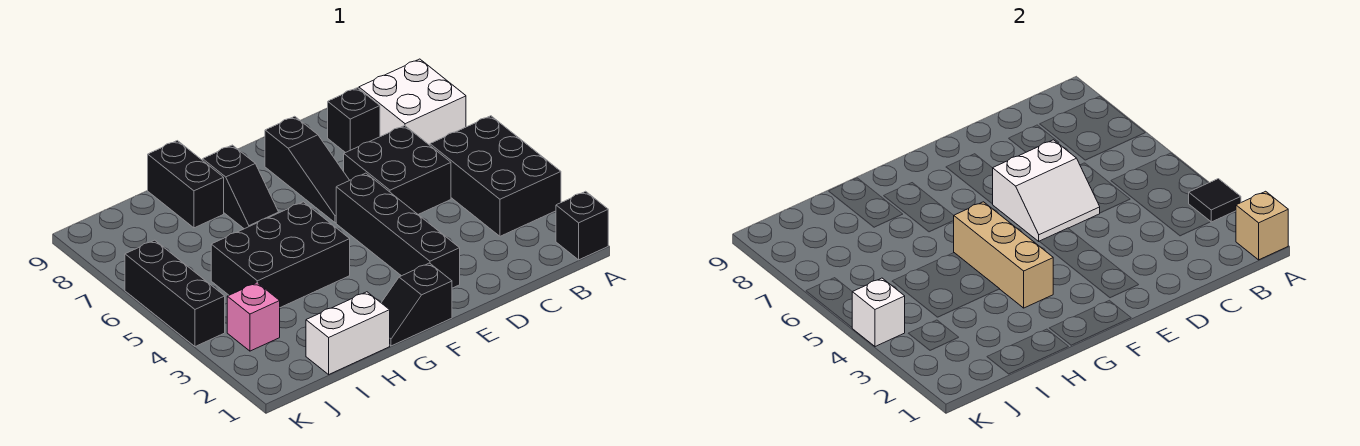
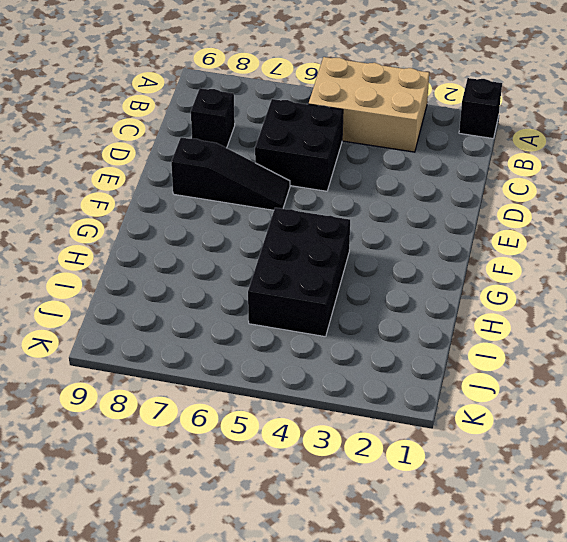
tan 2x3 brick [308,57,429,152] -> black 2x3 brick [430,116,561,236]
none -> white 2x2 brick [359,59,466,145]
none -> black 1x4 brick [336,173,460,288]
none -> black 1x2 slope [381,263,452,346]

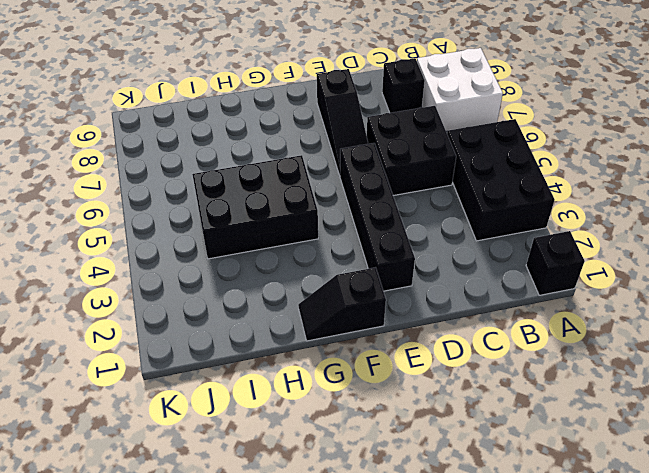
none -> black 1x2 slope [203,145,279,229]
none -> white 1x2 brick [306,292,390,374]
none -> black 1x2 brick [148,141,224,228]

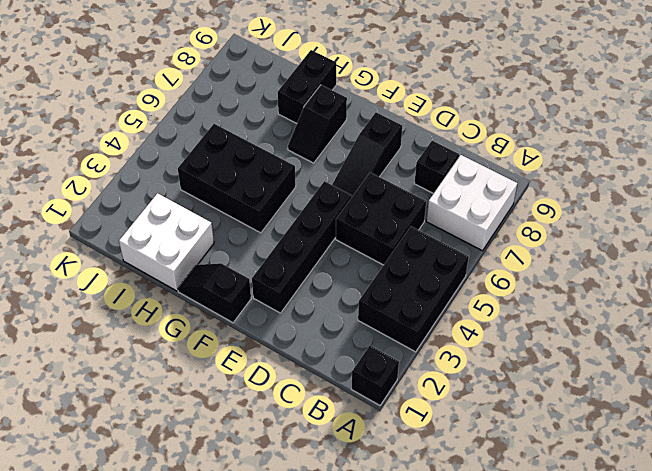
white 2x2 brick [119,193,214,291] -> white 1x2 brick [306,292,390,374]
none -> pink 1x1 brick [227,283,280,351]
none -> black 1x3 brick [125,240,225,347]
none -> tan 1x1 brick [1236,191,1288,260]

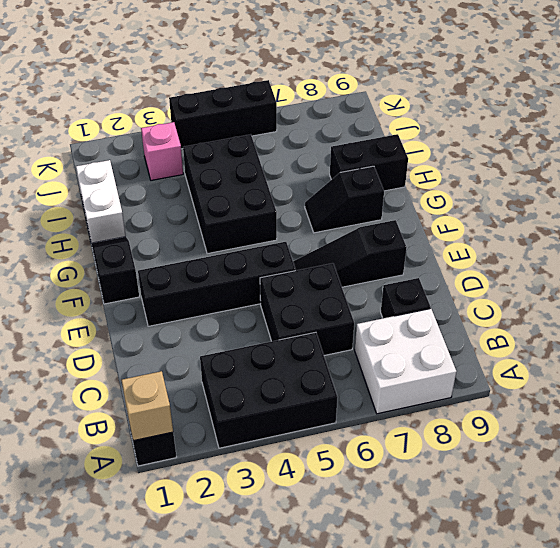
none -> black 1x1 tile [1189,179,1241,222]
none -> white 2x2 slope [993,140,1100,241]
none -> tan 1x3 brick [954,202,1053,308]

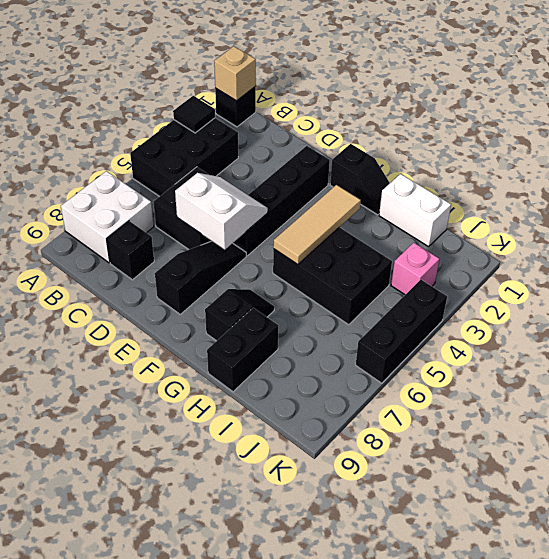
tan 1x3 tile [273,185,361,265] -> tan 1x3 brick [954,202,1053,308]
none -> white 1x1 brick [852,278,905,347]

